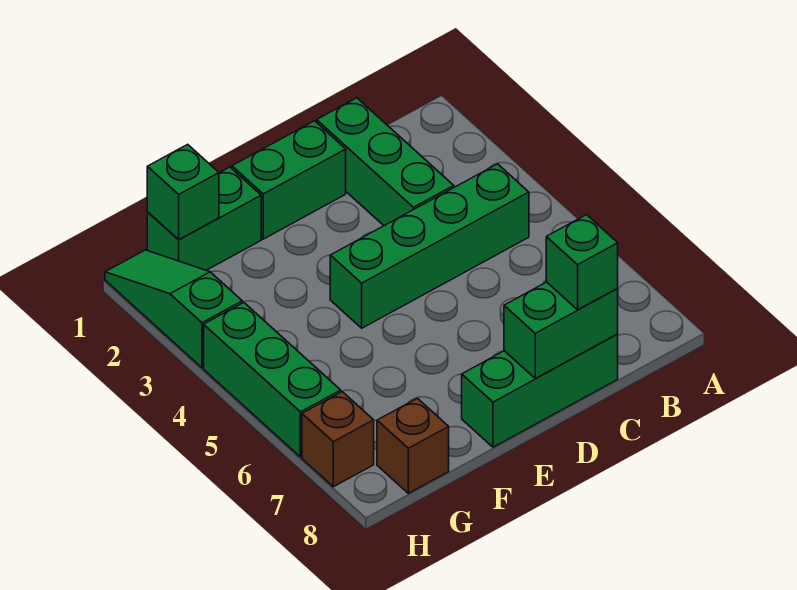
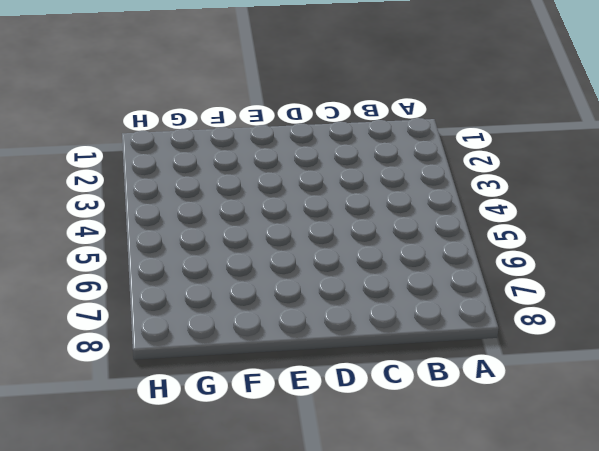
none -> green 1x4 brick [330,164,529,328]
none -> green 1x3 brick [317,98,454,226]
none -> green 1x3 brick [462,334,618,447]

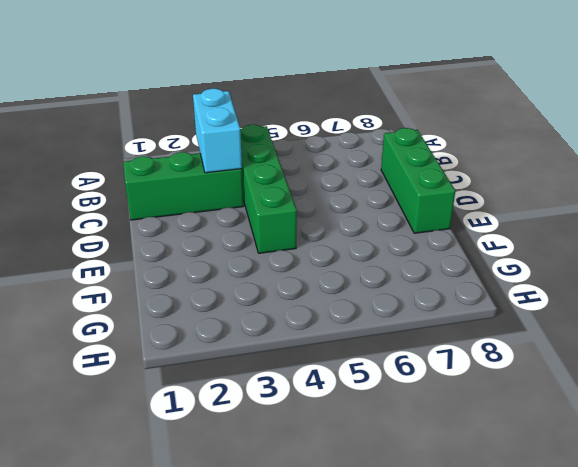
cyan 1x2 brick [193,89,242,173] -> none
none -> green 1x2 brick [232,121,346,239]
none -> green 1x2 brick [147,167,261,270]
none -> brown 1x1 brick [377,398,449,493]

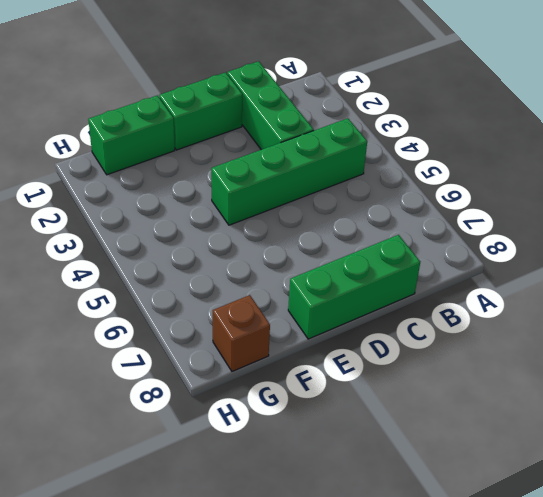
none -> green 1x3 slope [105,250,242,368]
none -> green 1x3 brick [204,302,341,457]
none -> brown 1x1 brick [302,392,374,487]

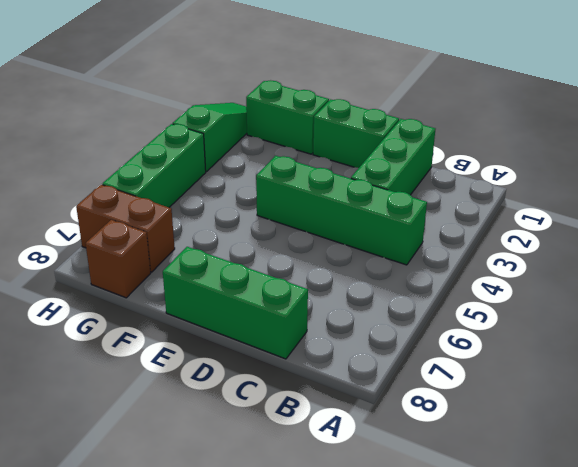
brown 1x2 brick [76,185,175,272] -> brown 1x1 brick [302,392,374,487]
none -> green 1x2 brick [504,282,618,378]
none -> green 1x1 brick [147,144,219,240]
none -> green 1x1 brick [546,215,618,310]

